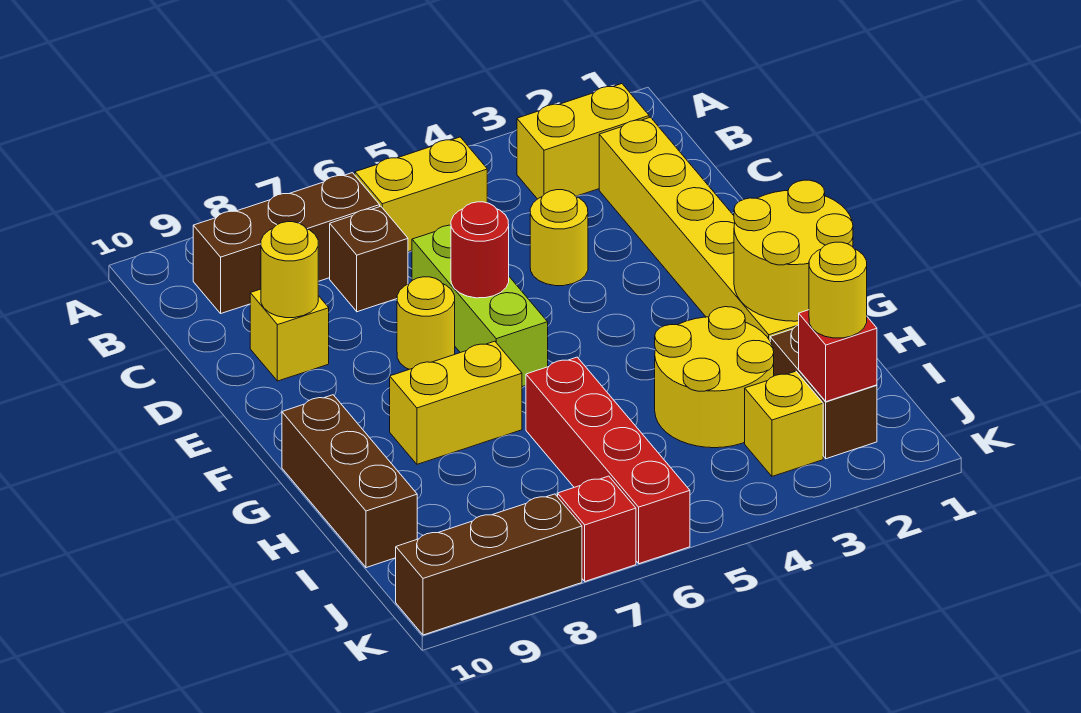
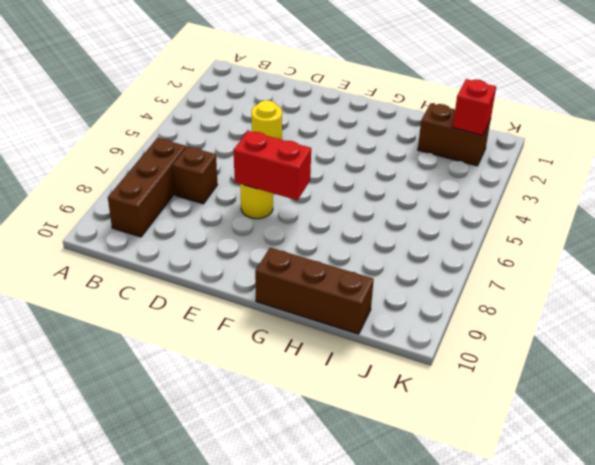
red 1x2 brick [234,131,311,200] -> none
none -> yellow 1x2 brick [517,84,649,199]
none -> yellow 1x2 brick [355,137,487,252]
none -> yellow 1x6 brick [599,117,799,340]

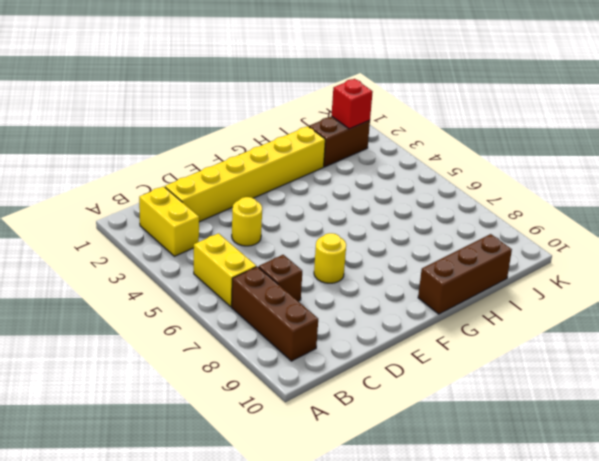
none -> lime 1x3 brick [412,225,548,387]
none -> yellow 1x1 brick [250,289,329,381]
none -> yellow 1x2 brick [390,341,522,464]

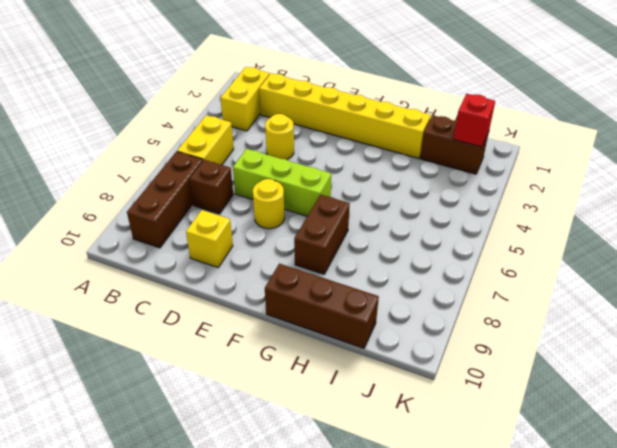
brown 1x2 brick [294,195,350,274] -> yellow 1x2 brick [390,341,522,464]
none -> yellow 2x2 round brick [655,307,774,448]
none -> red 1x4 brick [526,357,690,564]
none -> yellow 1x1 brick [745,371,823,476]

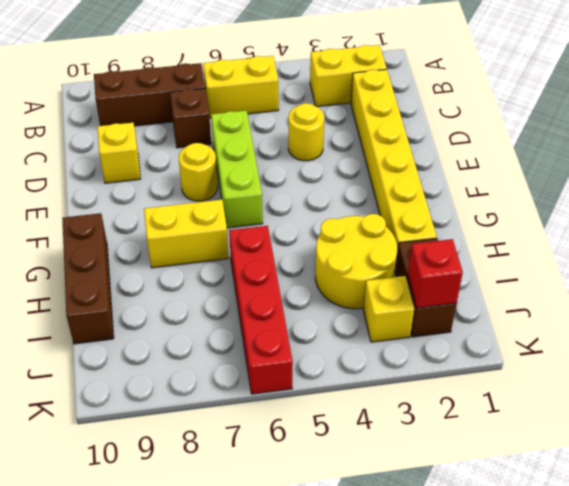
none -> red 1x1 brick [558,476,636,581]
none -> brown 1x3 brick [396,494,582,635]
none -> yellow 1x1 round brick [261,222,318,318]

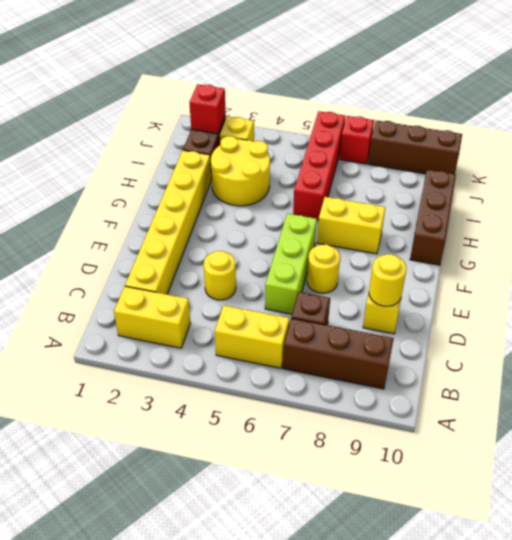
none -> red 1x1 round brick [451,202,509,298]
none -> yellow 2x2 round brick [734,180,853,321]
none -> yellow 1x1 round brick [809,242,867,338]

